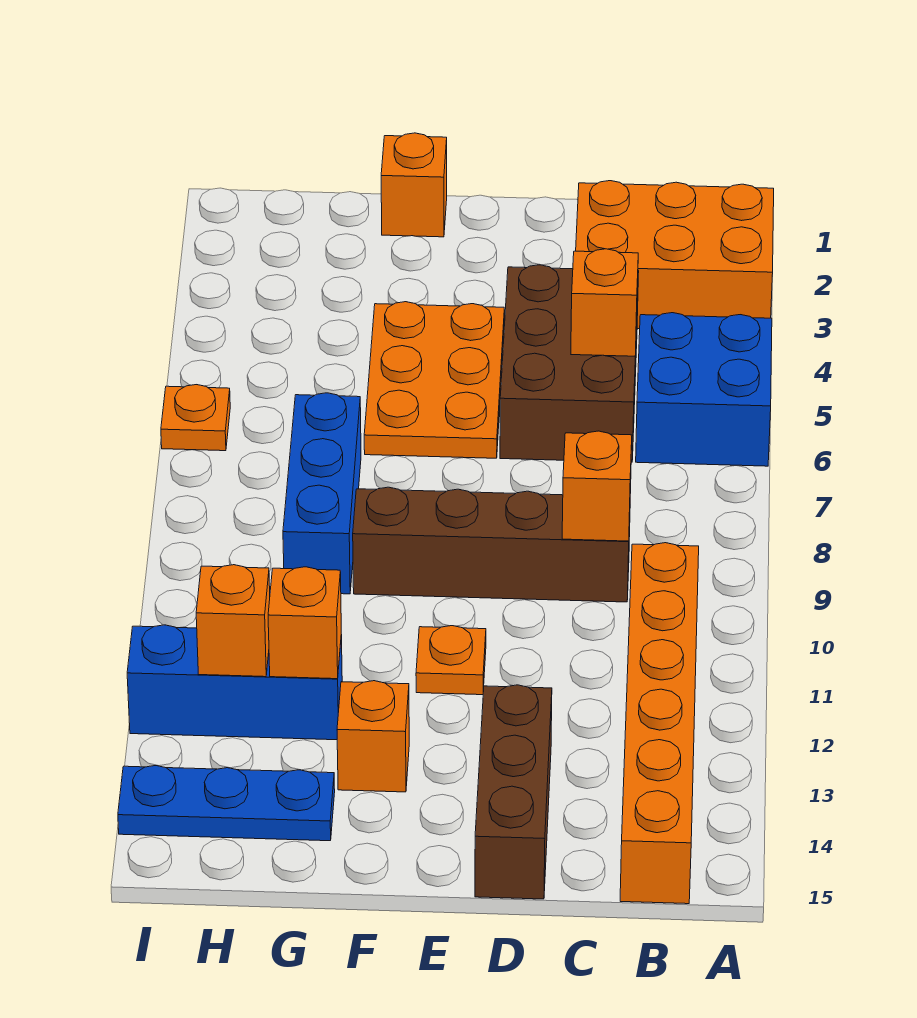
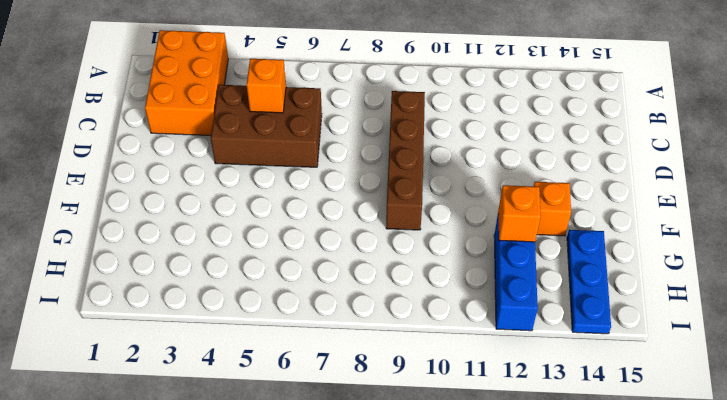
none -> blue 2x2 brick [636,313,772,466]
none -> orange 1x6 brick [620,543,699,904]
none -> brown 1x3 brick [475,685,552,899]

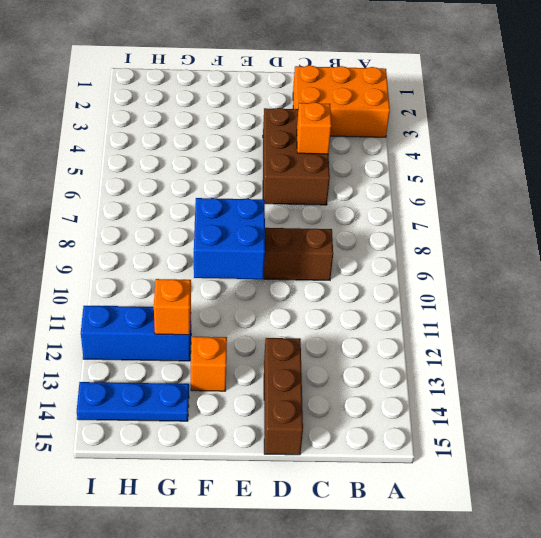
blue 2x2 brick [194,198,265,279] -> blue 2x2 brick moved to [636,313,772,466]
none -> orange 1x6 brick [620,543,699,904]
none -> orange 2x3 plate [364,302,504,458]
none -> orange 1x1 plate [416,626,486,695]

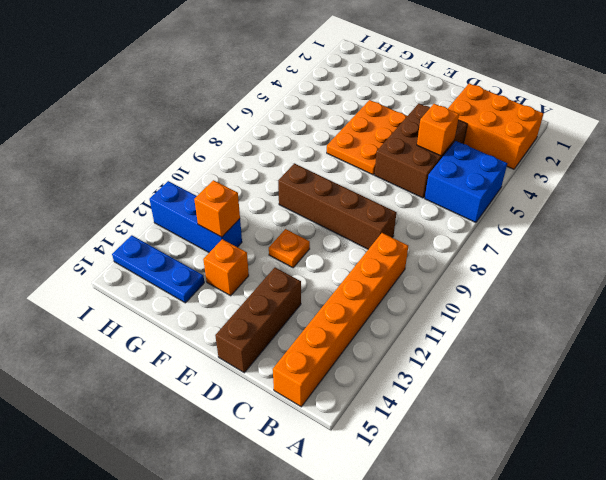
none -> orange 1x1 brick [381,133,447,237]
none -> blue 1x3 brick [283,393,361,594]
none -> orange 1x1 plate [161,385,230,451]

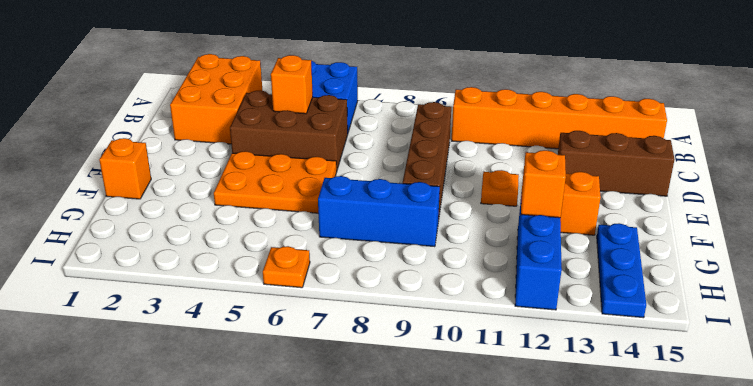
none -> orange 1x1 brick [562,431,632,541]
none -> orange 1x1 brick [196,565,270,677]

